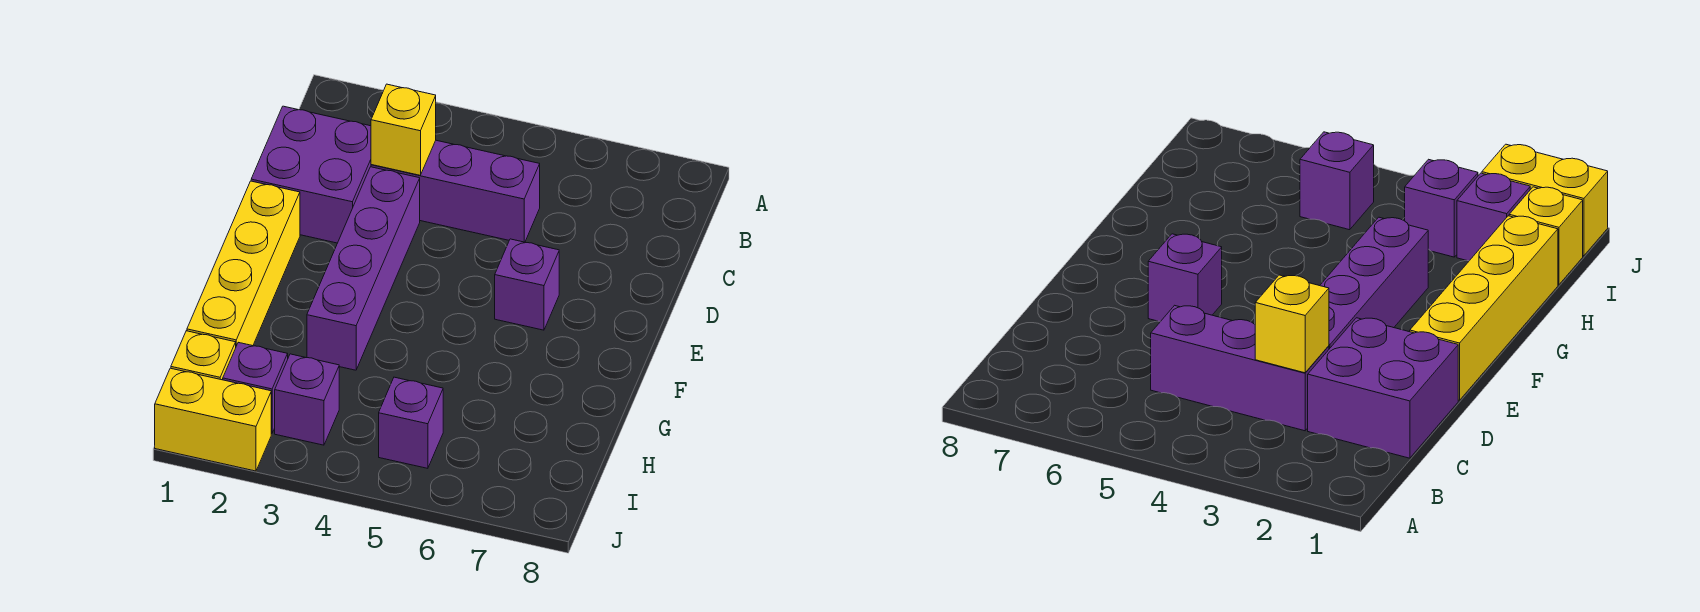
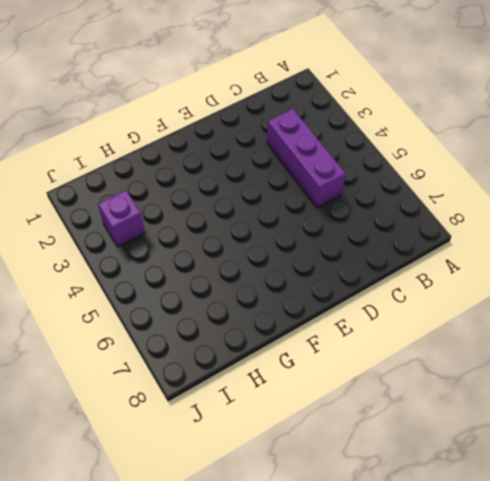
none -> purple 2x2 brick [251,106,371,243]
none -> purple 1x4 brick [307,167,420,370]

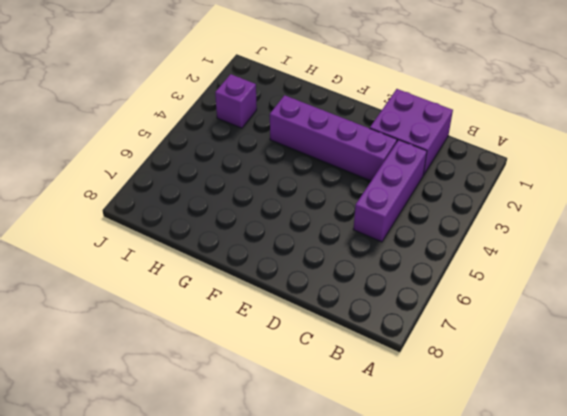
none -> yellow 1x4 brick [187,181,300,346]
none -> purple 1x1 brick [495,239,559,330]

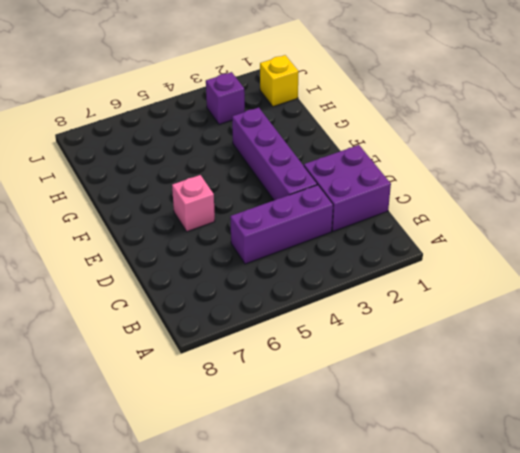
pink 1x1 brick [172,175,215,232] -> purple 1x1 brick [495,239,559,330]
none -> yellow 1x4 brick [187,181,300,346]
none -> purple 1x1 brick [223,342,288,434]

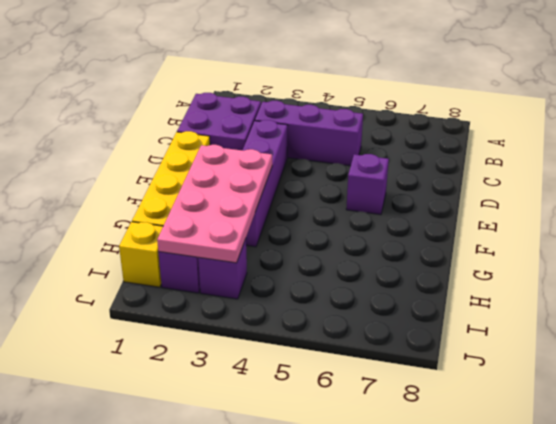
pink 2x4 plate [157,145,272,263] -> none
none -> purple 1x1 brick [379,377,443,468]
none -> yellow 1x2 brick [155,368,271,471]

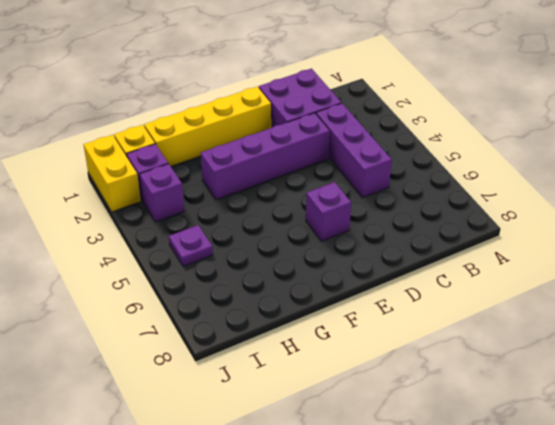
purple 1x1 plate [169,225,213,266] -> purple 1x1 brick [379,377,443,468]
none -> yellow 1x1 brick [371,84,436,175]

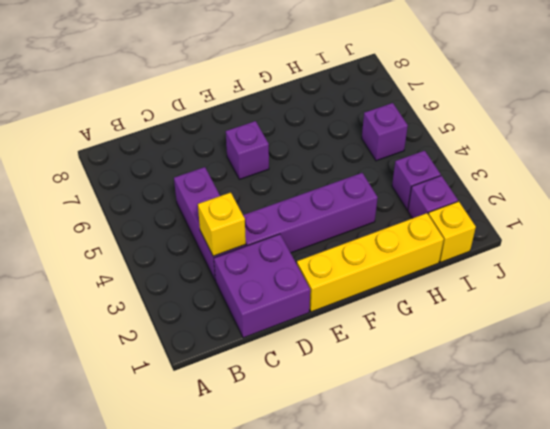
none -> yellow 1x2 brick [155,368,271,471]

